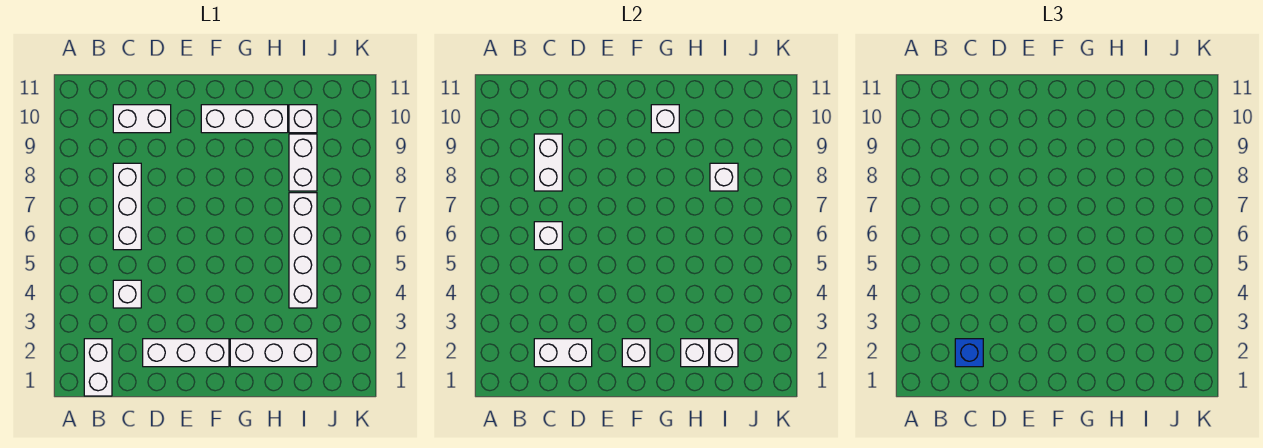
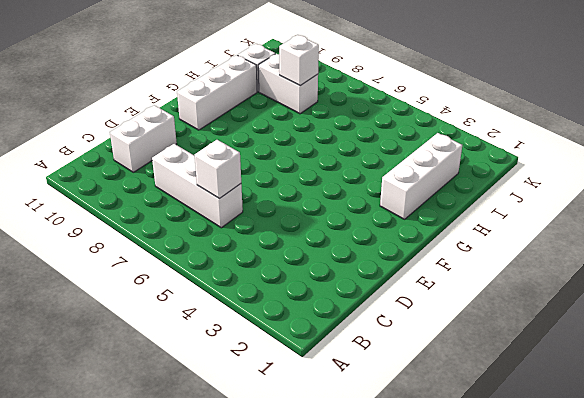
none -> white 1x2 brick [84,339,112,396]
none -> white 1x1 brick [113,280,141,308]
none -> white 1x3 brick [143,339,229,367]

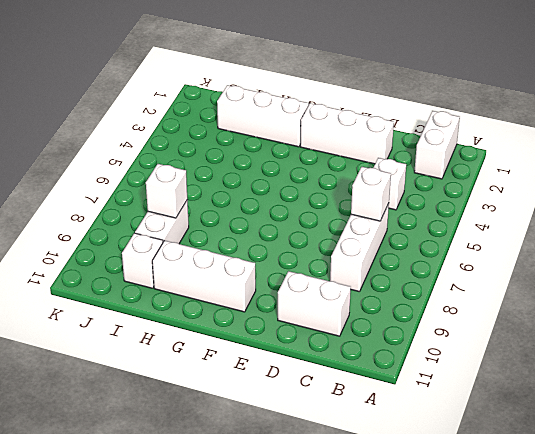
none -> white 1x4 brick [289,193,317,308]
none -> white 1x2 brick [534,339,592,367]
none -> white 1x2 brick [534,134,562,191]

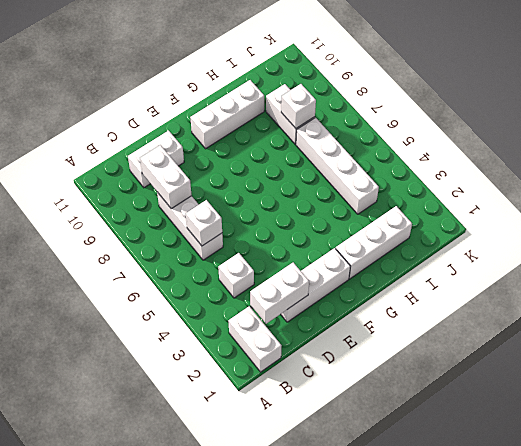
none -> white 1x1 brick [289,105,317,133]
none -> white 1x1 brick [622,339,650,367]
none -> white 1x1 brick [651,105,679,133]

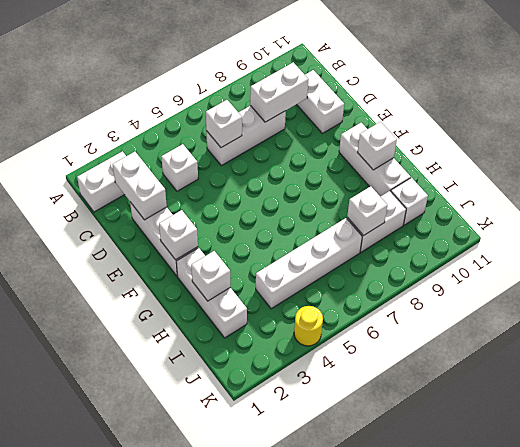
yellow 1x1 round brick [294,306,323,346] -> none
none -> white 1x1 brick [710,339,738,367]
none -> blue 1x1 brick [955,339,983,367]

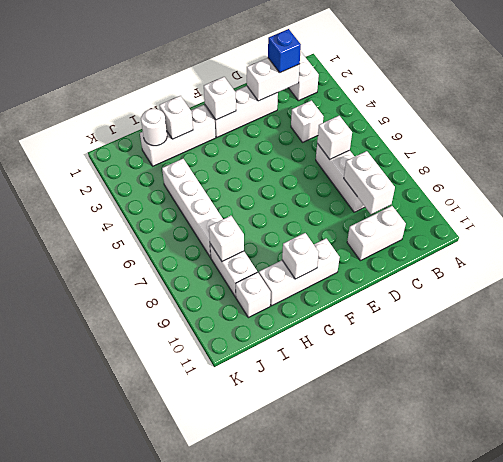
white 1x1 round brick [141,109,167,146] -> white 1x1 brick [710,339,738,367]

